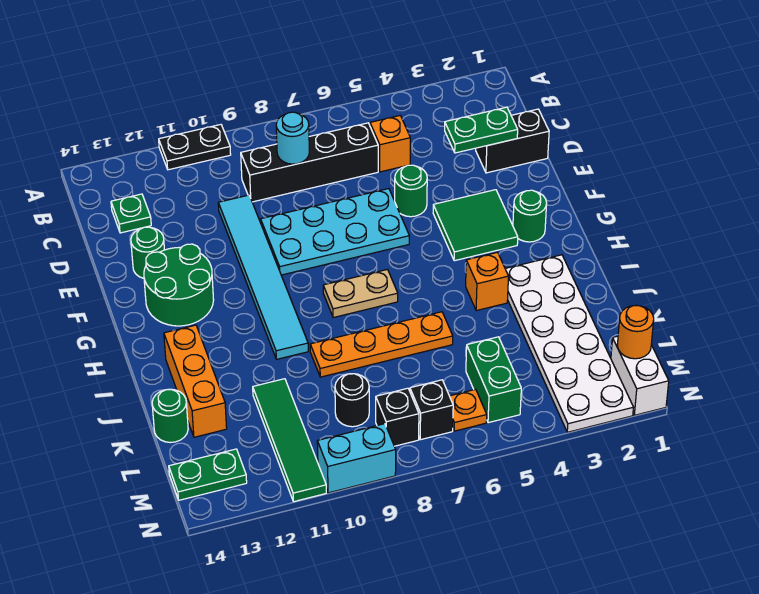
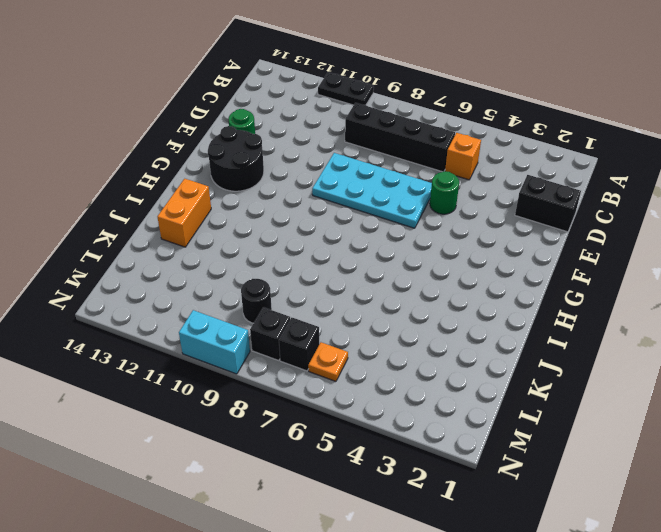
black 2x2 round brick [208,126,264,191] -> green 2x2 round brick [144,244,214,326]
orange 1x2 brick [158,179,211,247] -> orange 1x3 brick [164,325,227,437]
none -> green 1x1 plate [111,194,151,233]
none -> cyan 1x6 tile [218,195,308,359]
none -> green 2x2 tile [433,190,518,261]
none -> green 1x1 round brick [513,190,547,242]

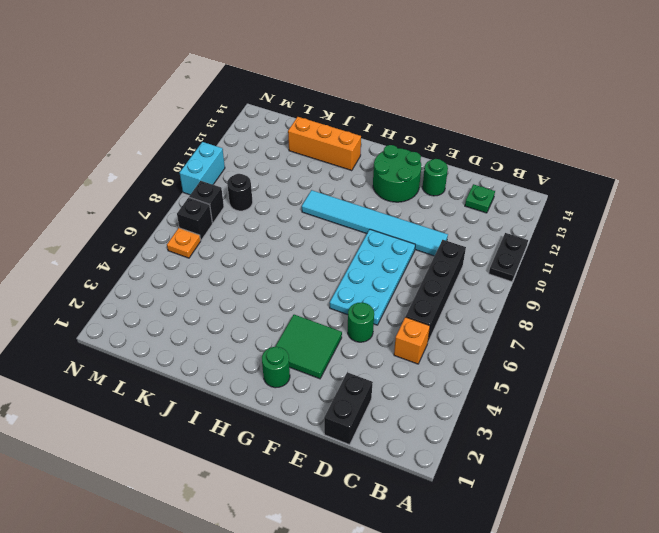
none -> tan 1x2 plate [323,270,398,318]
none -> white 2x6 plate [505,255,633,432]
none -> orange 1x1 brick [466,252,509,311]
none -> orange 1x4 plate [310,312,453,377]

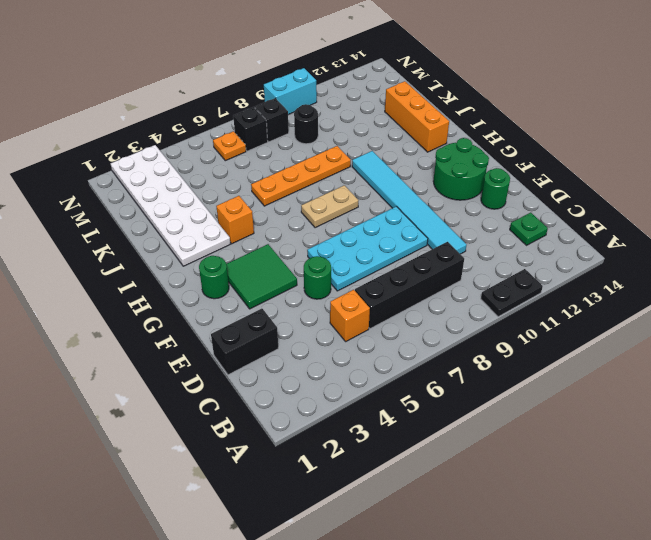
none -> green 1x4 tile [253,379,326,502]
none -> green 1x1 round brick [152,389,188,443]
none -> green 1x2 brick [466,337,521,423]
none -> white 1x2 brick [611,336,669,415]

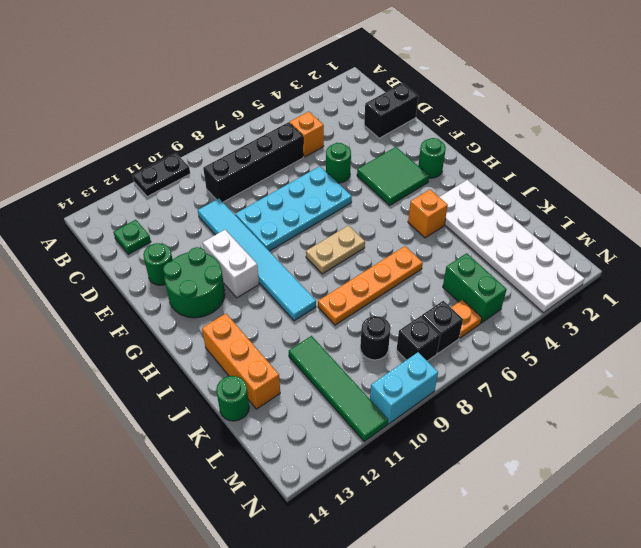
white 1x2 brick [203,230,259,298] -> white 1x2 brick moved to [611,336,669,415]
none -> green 1x2 plate [169,449,247,500]
none -> cyan 1x1 round brick [276,112,309,164]
none -> green 1x2 plate [445,107,518,153]
none -> orange 1x1 round brick [617,306,654,359]

